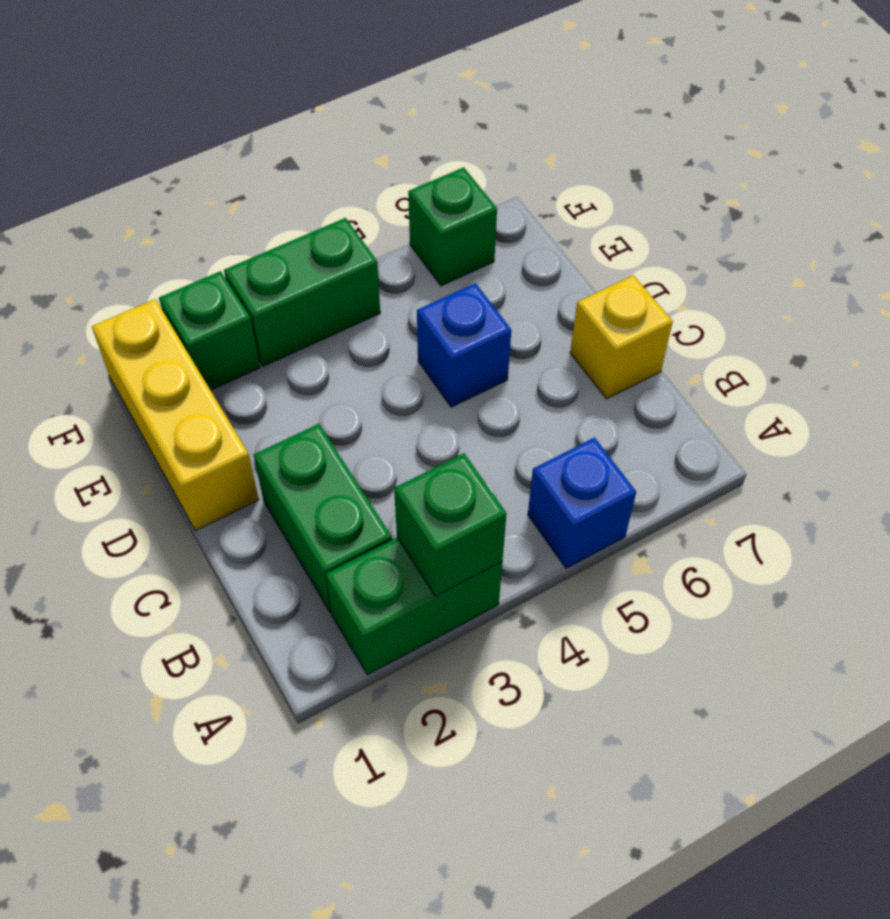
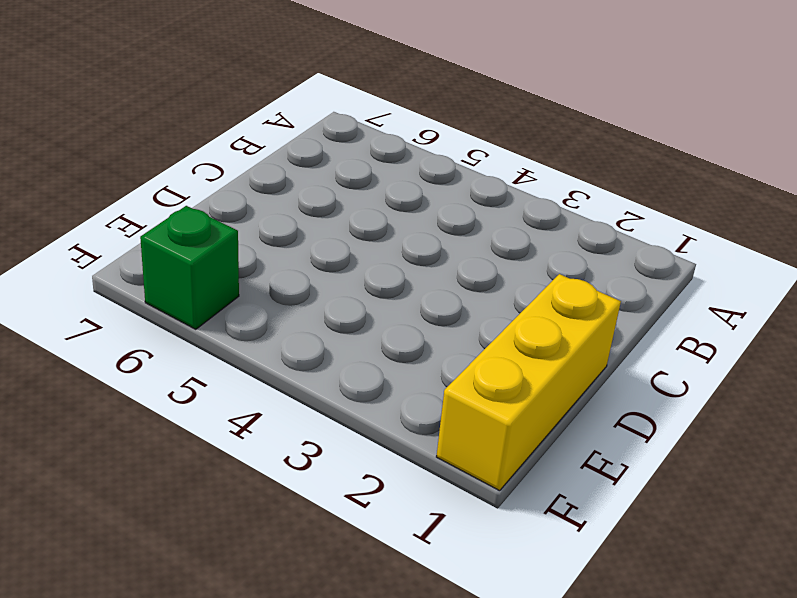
none -> green 1x2 brick [326,538,502,675]
none -> blue 1x1 brick [528,438,636,568]

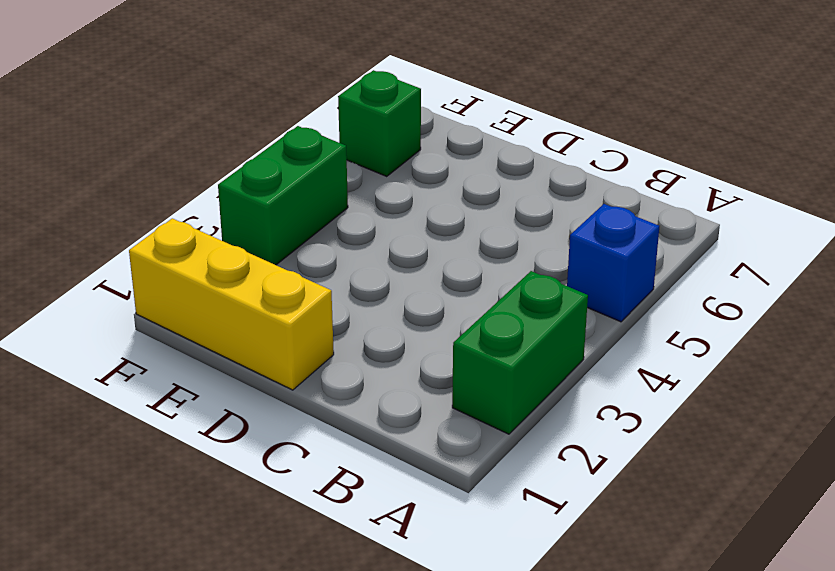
none -> green 1x2 brick [254,424,392,613]
none -> yellow 1x1 brick [570,275,673,399]

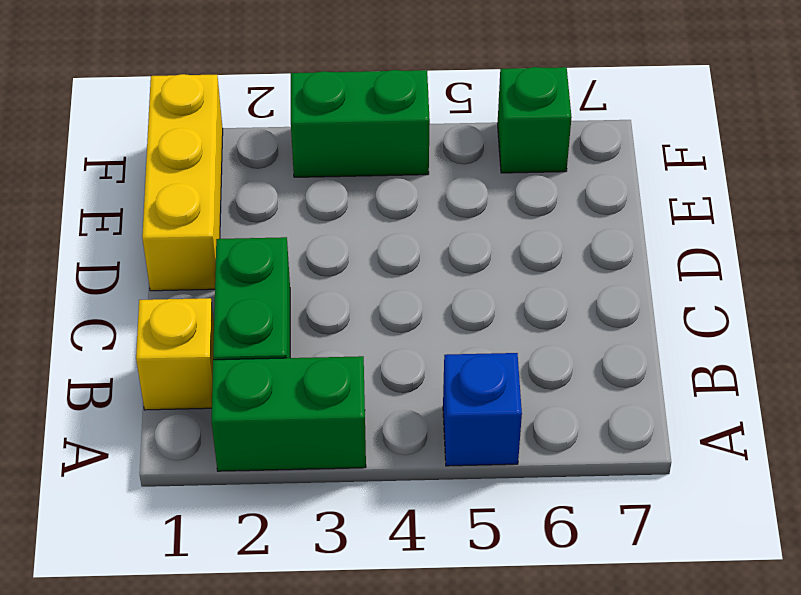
yellow 1x1 brick [136,298,214,410] -> yellow 1x1 brick moved to [570,275,673,399]
none -> blue 1x1 brick [417,283,511,407]
none -> green 1x1 brick [159,271,260,390]

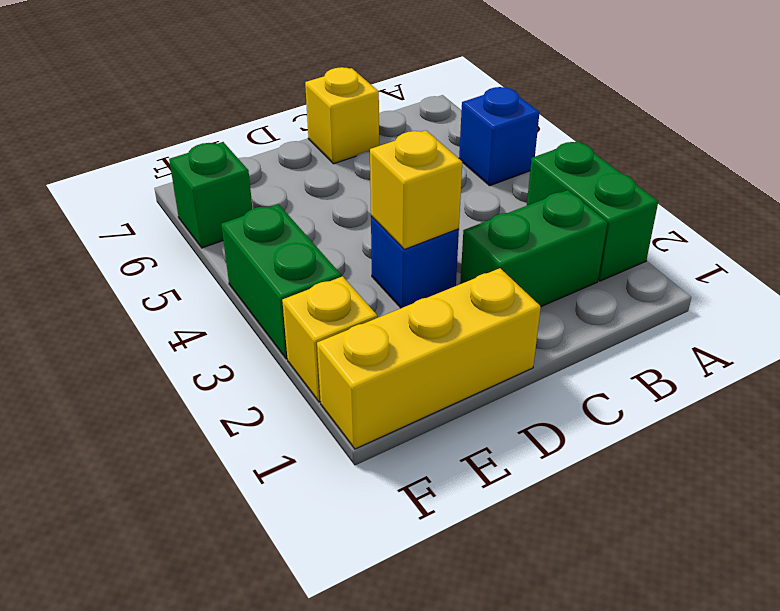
blue 1x1 brick [371,216,459,308] -> blue 1x1 brick moved to [417,283,511,407]
yellow 1x1 brick [370,130,462,249] -> none
yellow 1x1 brick [282,276,377,402] -> green 1x1 brick [159,271,260,390]
none -> green 1x1 brick [394,453,507,597]

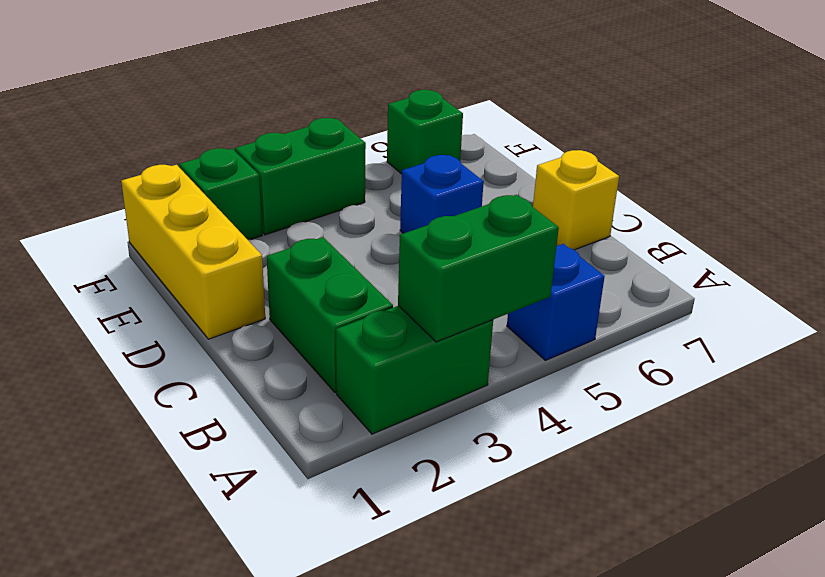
green 1x2 brick [398,195,559,342] -> green 1x1 brick [394,453,507,597]

